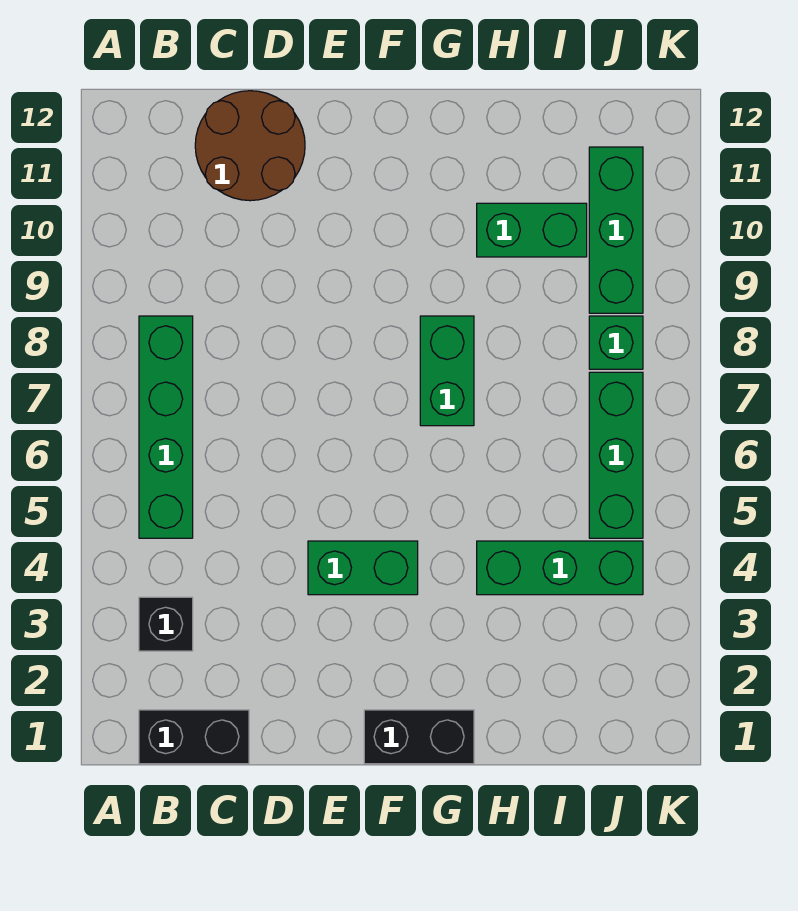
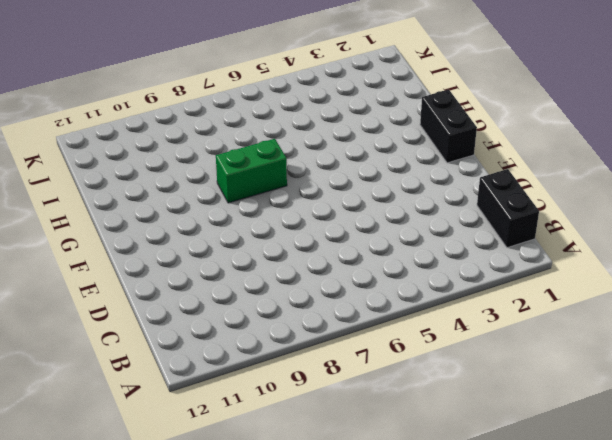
none -> black 1x1 brick [139,597,193,651]
none -> green 1x4 brick [139,316,193,538]
none -> brown 2x2 round brick [195,91,305,201]

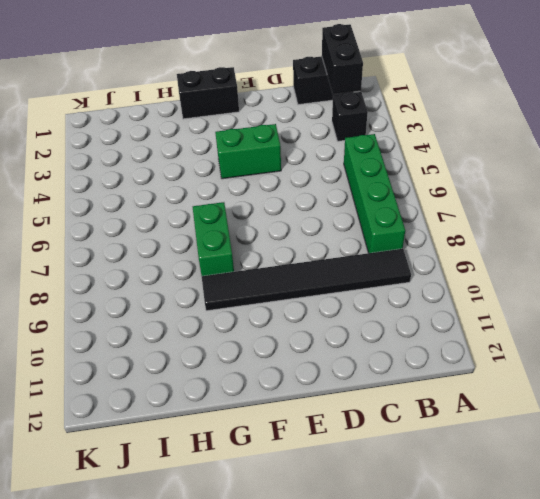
black 1x2 brick [322,24,363,94] -> none
black 1x6 tile [202,249,411,311] -> none
none -> brown 2x2 round brick [195,91,305,201]
none -> green 1x3 brick [477,541,643,595]
none -> green 1x2 brick [477,203,587,257]

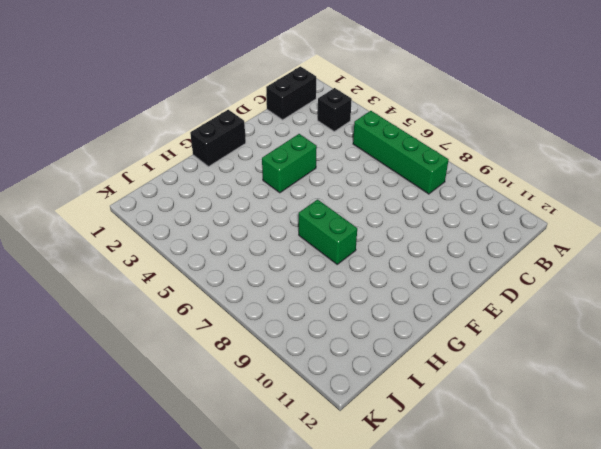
none -> brown 2x2 round brick [195,91,305,201]
none -> green 1x3 brick [477,541,643,595]
none -> green 1x2 brick [477,203,587,257]

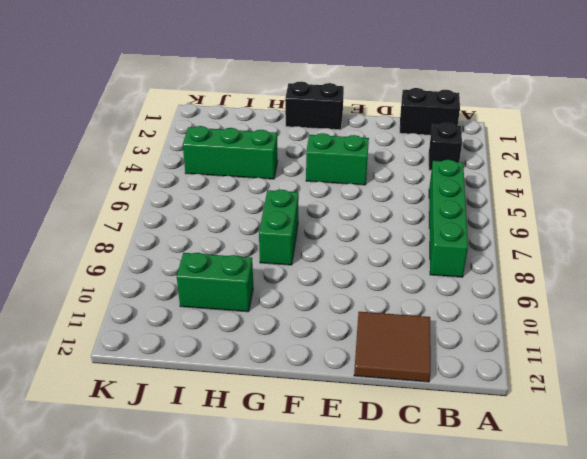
brown 2x2 tile [354,312,431,382] -> brown 2x2 round brick [195,91,305,201]
none -> green 1x3 brick [589,372,643,538]
none -> green 1x1 brick [589,316,643,369]
none -> green 1x3 brick [589,147,643,313]

